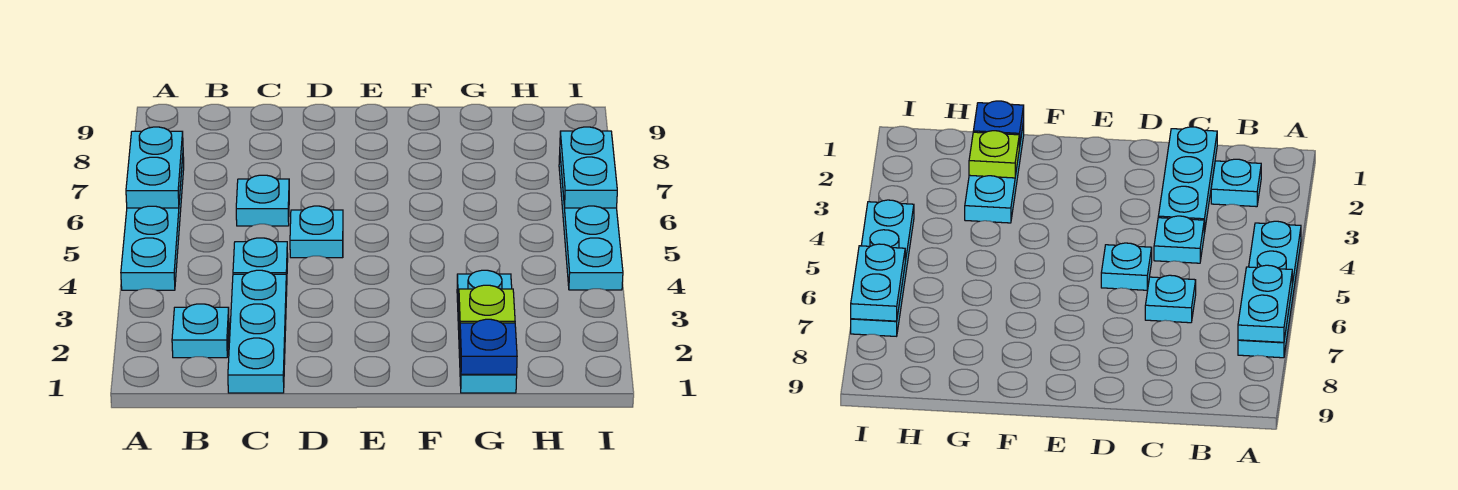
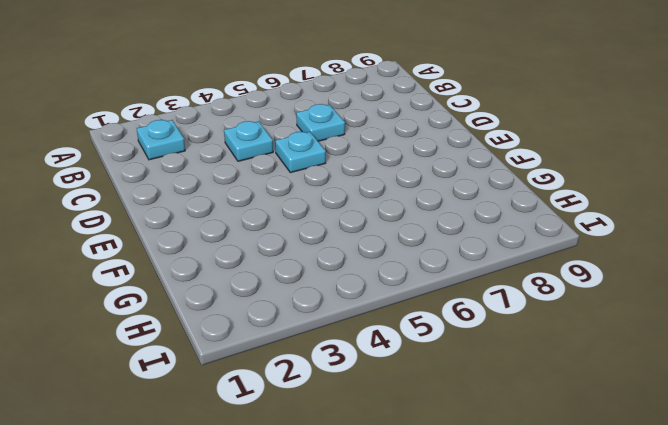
none -> cyan 1x4 plate [121,157,184,290]
none -> cyan 1x3 plate [228,270,287,393]
none -> cyan 1x3 plate [457,270,517,393]

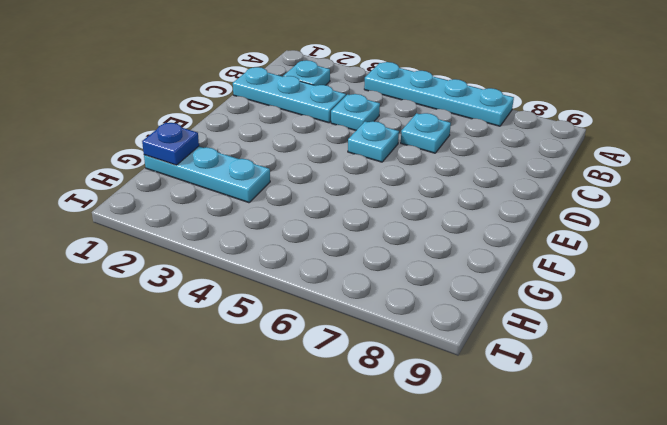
none -> cyan 1x4 plate [559,156,623,290]
none -> cyan 1x2 plate [126,127,183,208]
none -> lime 1x1 plate [459,285,515,330]

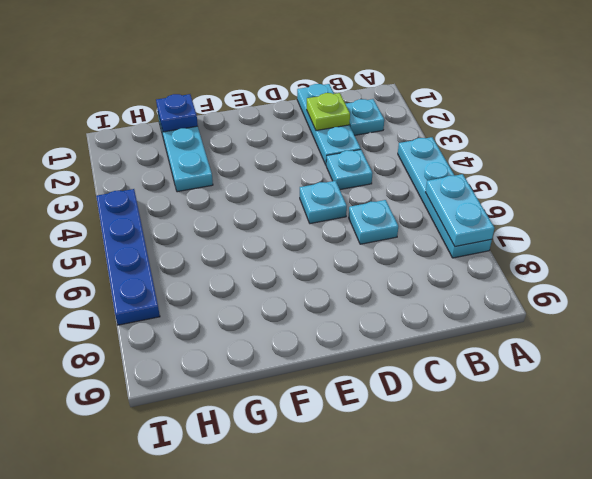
lime 1x1 plate [307,93,350,131] -> lime 1x1 plate moved to [459,285,515,330]
blue 1x4 plate [96,189,160,325] -> cyan 1x4 plate [559,156,623,290]
none -> cyan 1x2 plate [560,127,617,208]

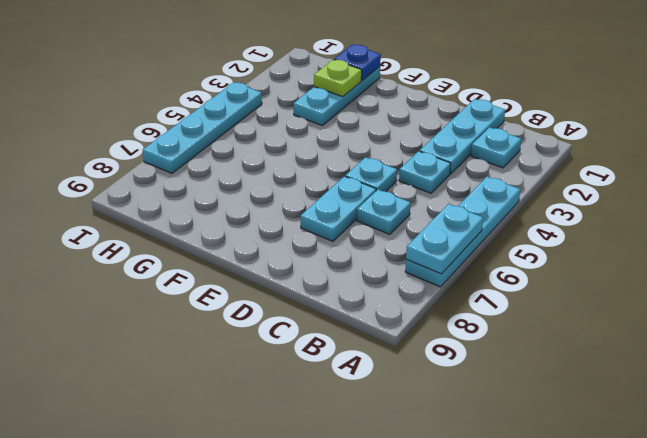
cyan 1x2 plate [300,176,376,241] -> cyan 1x2 plate moved to [560,127,617,208]

